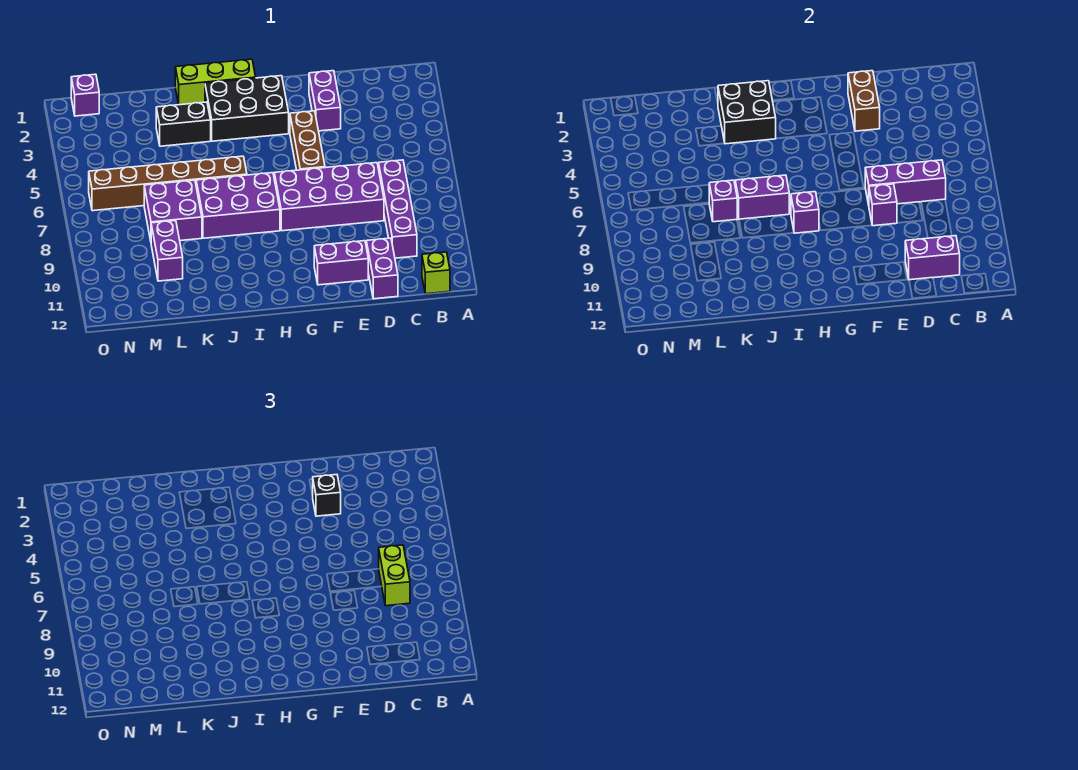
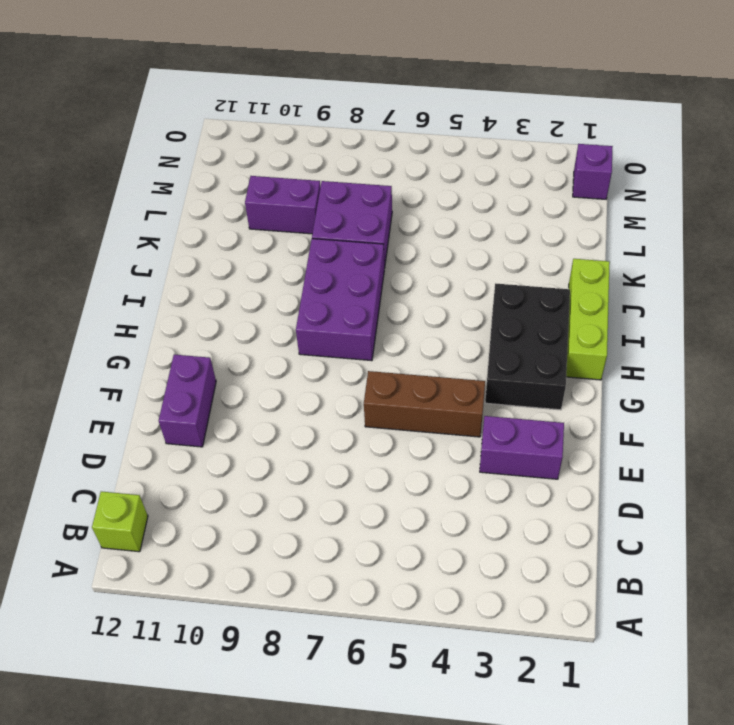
none -> purple 1x4 brick [379,160,417,258]
none -> purple 2x4 brick [274,163,384,231]
none -> purple 1x2 brick [366,238,398,299]

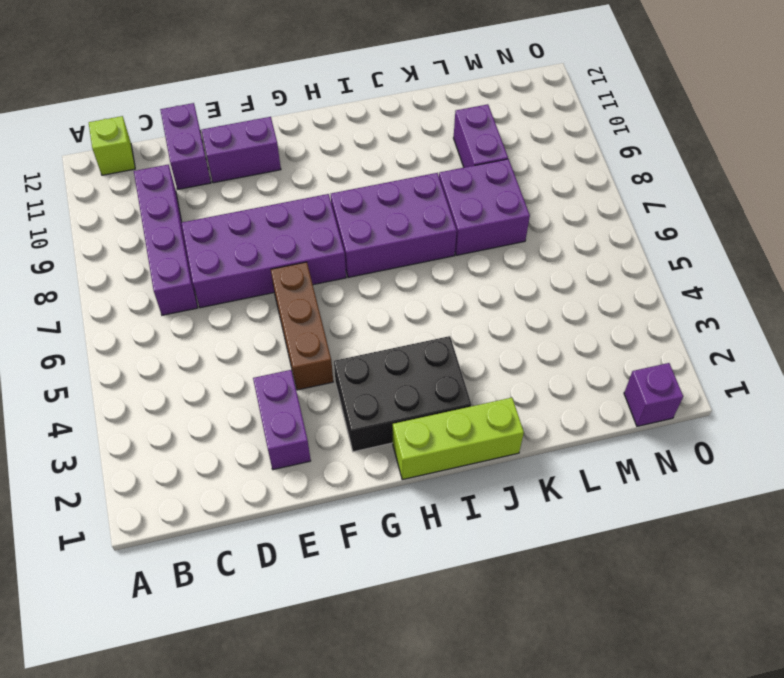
none -> brown 1x6 brick [89,156,247,211]
none -> black 1x2 brick [156,102,211,146]
none -> purple 1x3 brick [865,160,946,205]

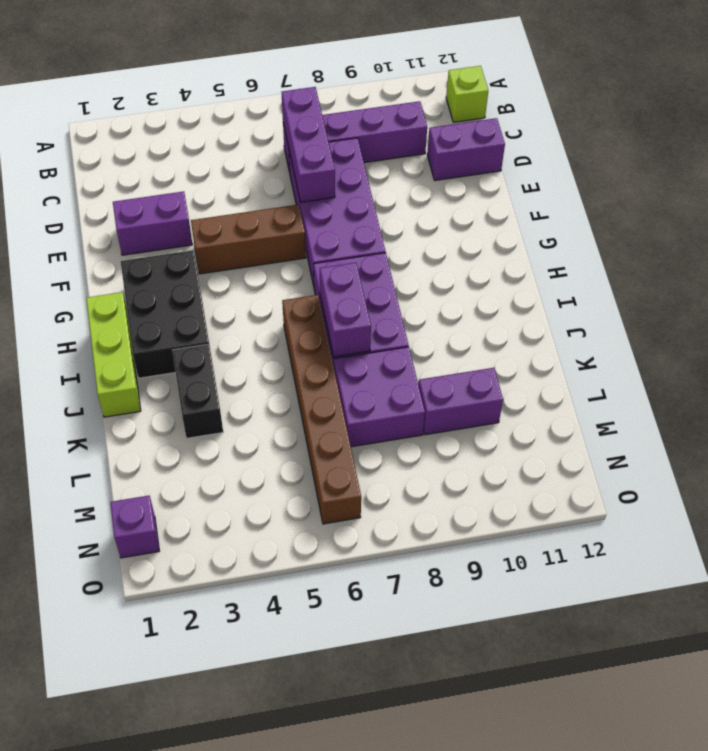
none -> purple 1x2 brick [314,241,368,285]
none -> purple 1x2 brick [905,236,960,280]
none -> brown 1x2 brick [848,71,880,131]

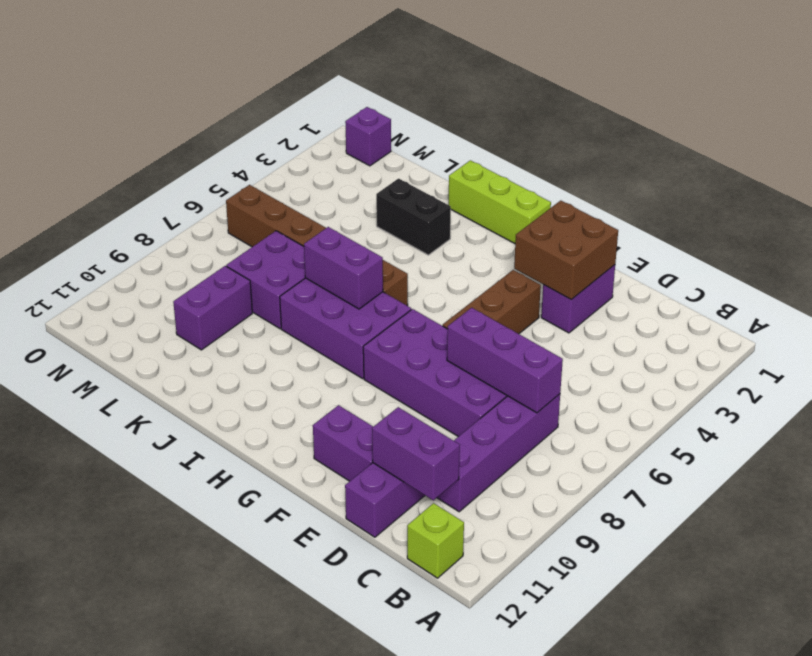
brown 2x2 brick [514,201,618,300] -> brown 1x2 brick [848,71,880,131]
none -> black 2x3 brick [205,76,289,141]
none -> purple 1x1 brick [869,184,897,226]
none -> purple 1x1 brick [791,192,819,233]

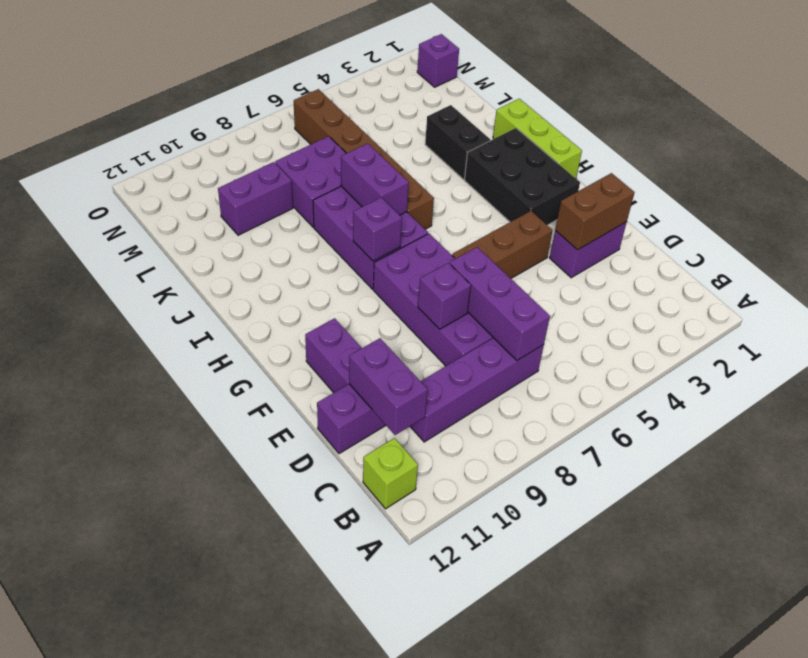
none -> black 2x2 brick [718,81,776,144]
none -> purple 1x1 brick [709,180,737,222]
none -> lime 1x2 brick [379,545,410,606]

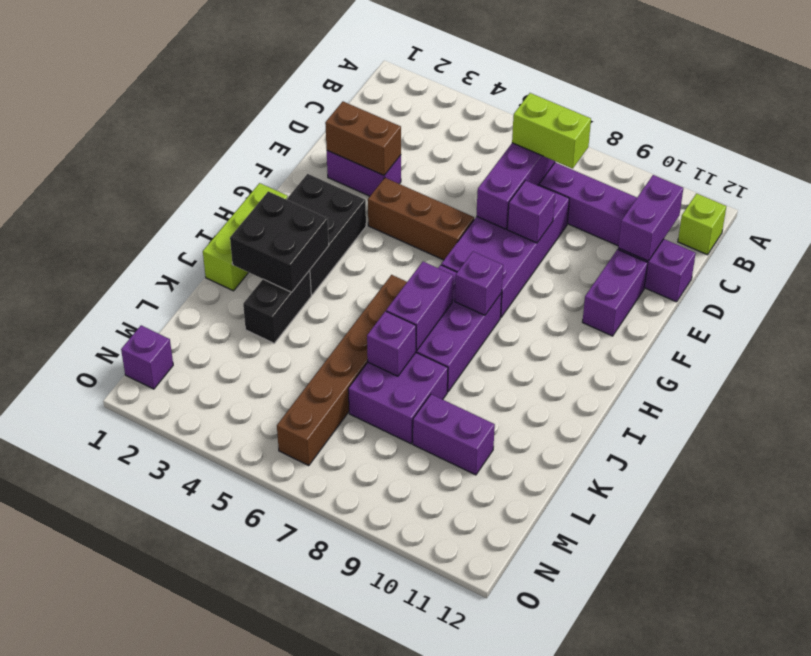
none -> black 1x1 brick [313,475,341,516]

